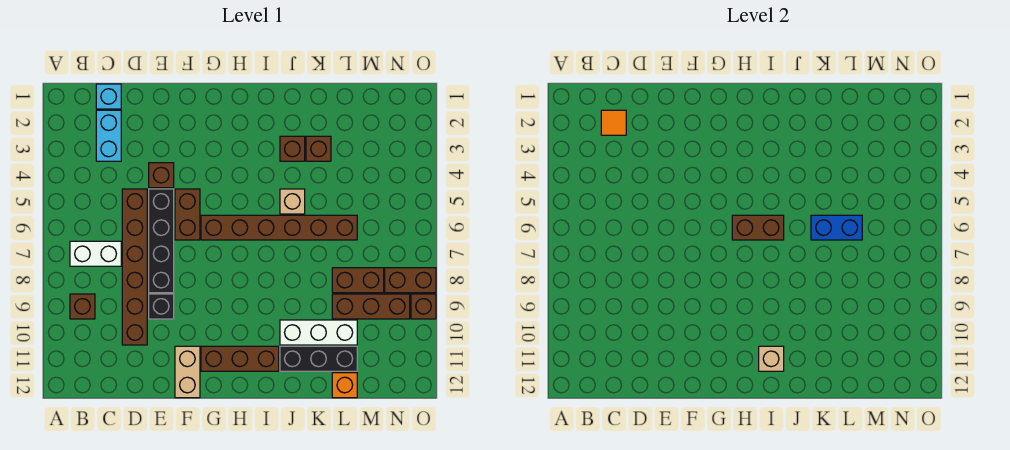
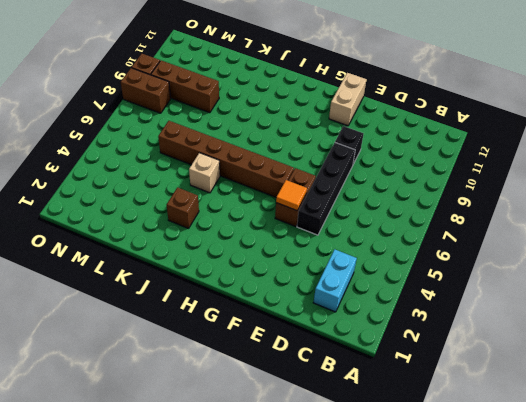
orange 1x1 tile [276,180,307,210] -> orange 1x1 tile moved to [601,110,626,135]
none -> white 1x2 brick [70,241,121,266]
none -> brown 1x1 brick [70,294,95,319]
none -> cyan 1x1 brick [96,84,121,109]

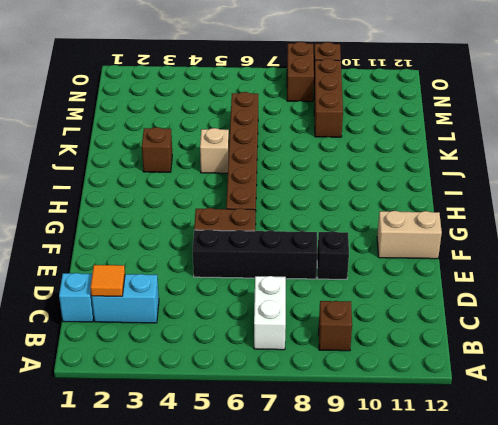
none -> brown 1x6 brick [122,189,147,345]
none -> brown 1x1 brick [149,163,174,188]
none -> brown 1x3 brick [201,346,279,371]

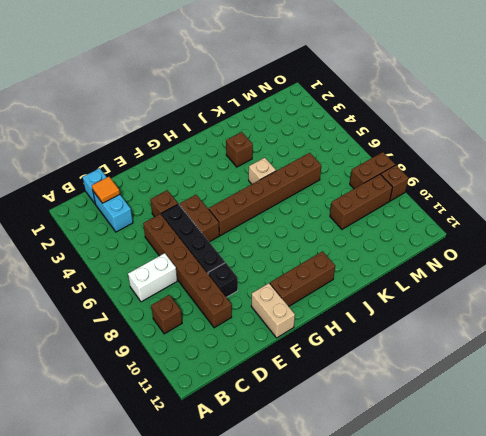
none -> white 1x3 brick [280,320,357,345]
none -> black 1x3 brick [280,346,357,371]
none -> brown 1x1 brick [306,136,331,161]

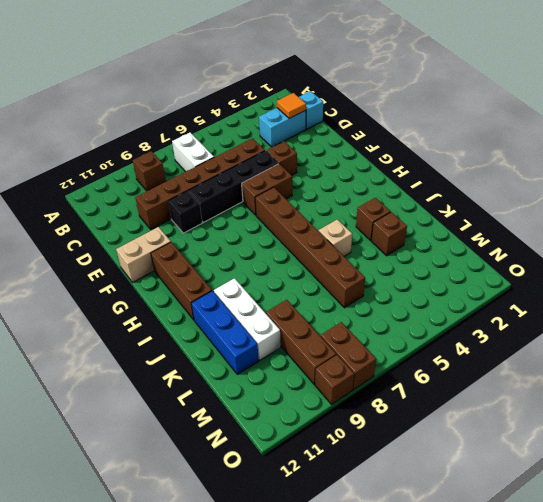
blue 1x3 brick [191,291,259,374] -> black 1x3 brick [280,346,357,371]
none -> brown 1x2 brick [332,268,384,293]
none -> orange 1x1 brick [332,373,357,398]
none -> brown 1x2 brick [732,215,784,240]

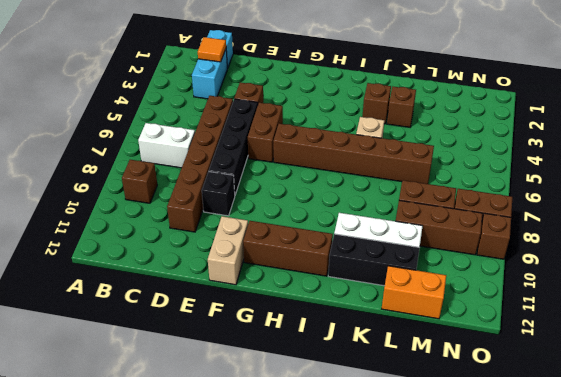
orange 1x2 brick [382,266,446,319] -> orange 1x1 brick [332,373,357,398]
none -> brown 1x2 brick [732,215,784,240]
none -> tan 1x1 brick [759,346,784,371]
none -> blue 1x2 brick [811,215,862,240]

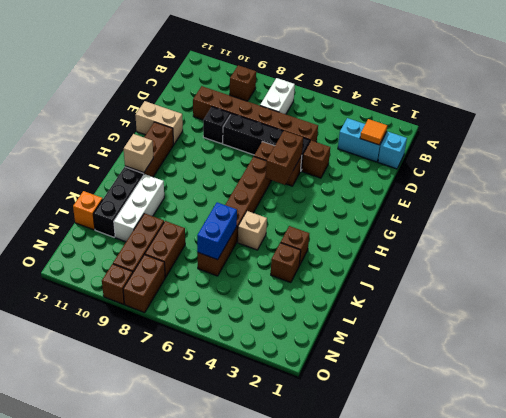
brown 1x2 brick [266,131,303,185] -> brown 1x2 brick moved to [732,215,784,240]

